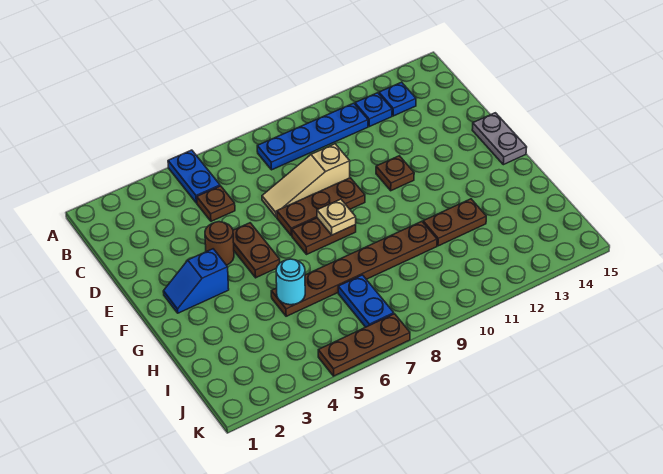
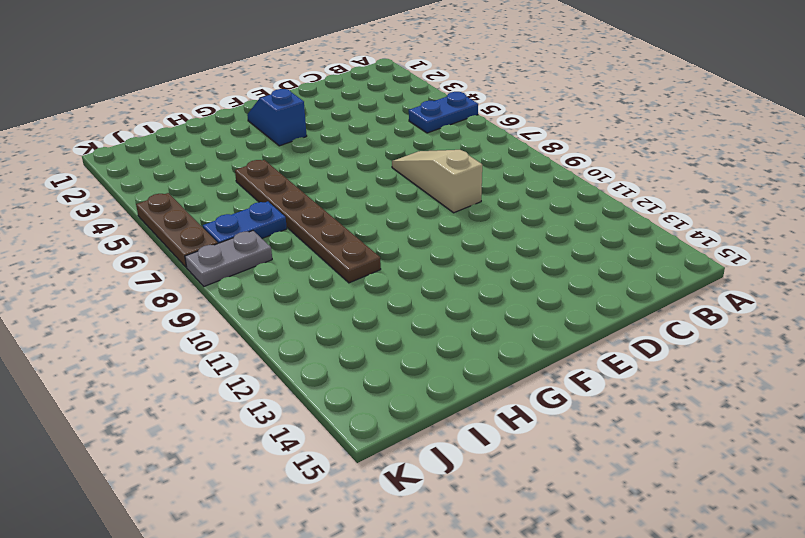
grey 1x2 plate [185,231,272,286] -> grey 1x2 plate moved to [472,113,527,165]
none -> blue 1x4 plate [257,103,368,170]
none -> blue 1x1 plate [355,93,392,127]
none -> blue 1x1 plate [379,82,416,116]

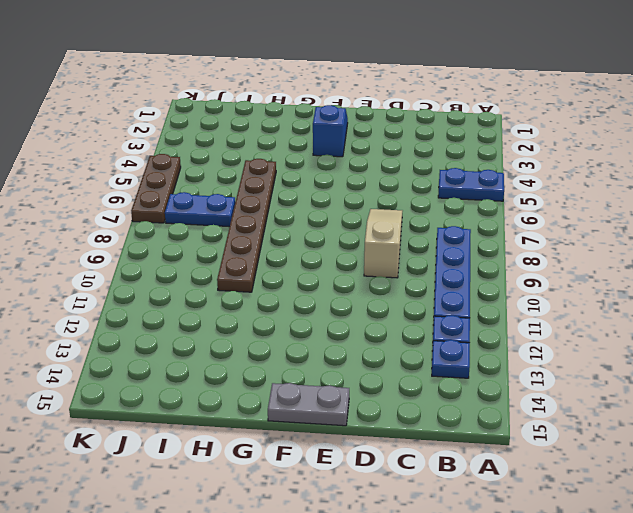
none -> brown 1x1 plate [197,186,235,221]
none -> brown 1x1 round brick [205,222,234,265]
none -> brown 1x2 plate [233,223,280,278]

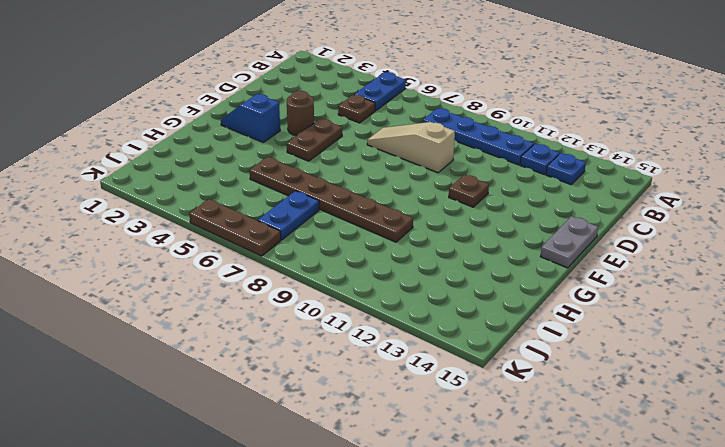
none -> brown 1x3 plate [277,178,365,236]
none -> brown 1x2 plate [292,218,356,254]
none -> brown 1x2 plate [423,199,486,246]

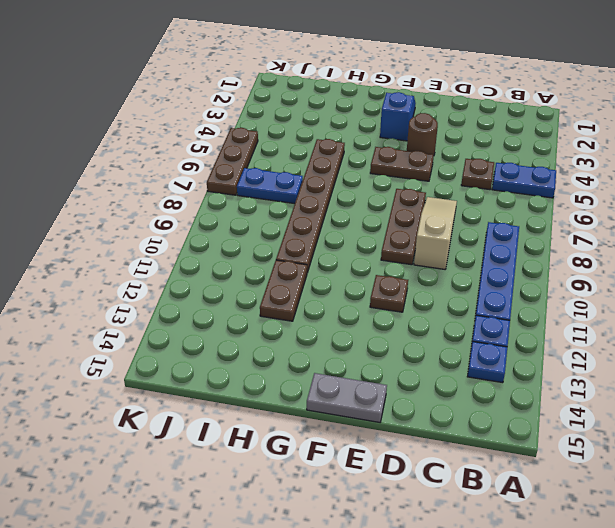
none -> brown 1x2 plate [292,218,356,254]
none -> tan 1x1 plate [317,199,356,235]
none -> cyan 1x1 round brick [276,259,305,305]

